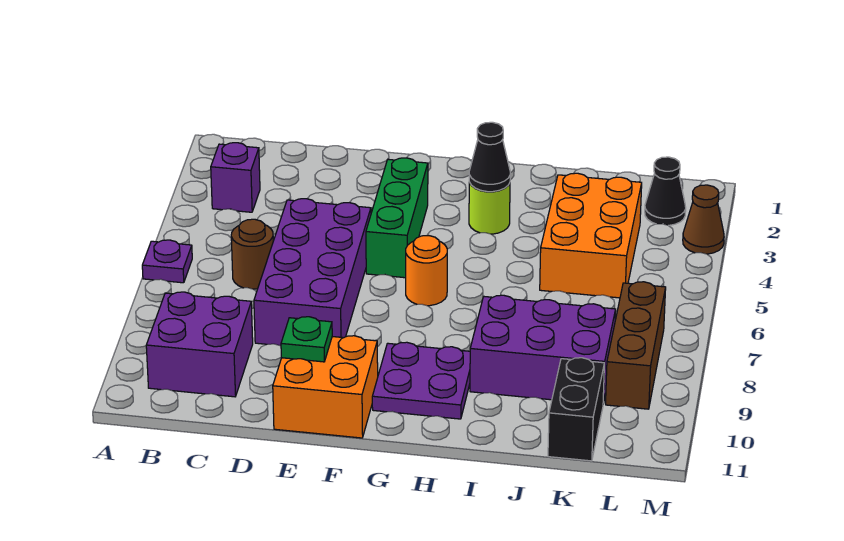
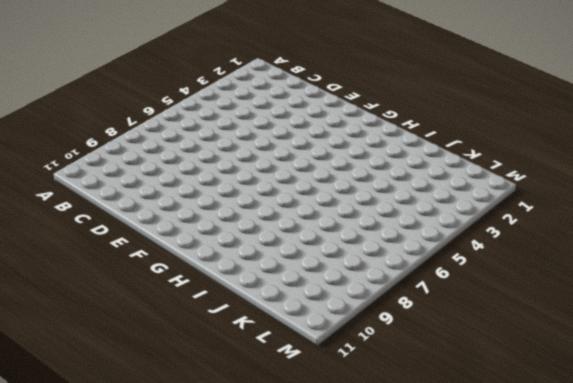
none -> purple 1x1 plate [142,240,192,283]
none -> purple 1x1 brick [211,143,260,212]
none -> purple 2x2 brick [146,292,253,397]

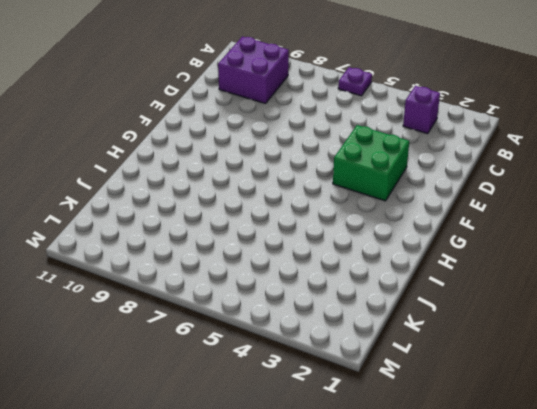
green 2x2 brick [333,125,409,201] -> green 1x3 brick [366,158,428,278]
none -> brown 1x1 round brick [231,219,273,289]
none -> purple 2x4 brick [254,199,371,346]
none -> orange 2x2 brick [273,336,378,438]

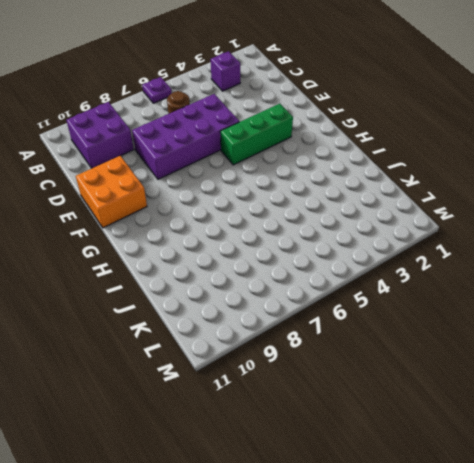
none -> orange 1x1 round brick [406,236,447,306]
none -> purple 2x2 plate [372,342,470,419]
none -> lime 1x1 round brick [469,182,510,234]

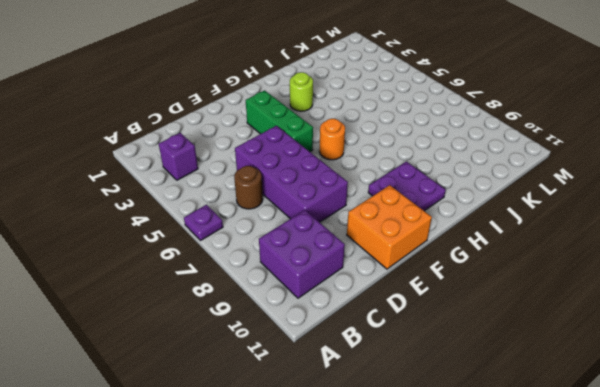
none -> purple 2x3 brick [470,295,616,404]
none -> orange 2x3 brick [540,173,642,298]
none -> black 1x2 brick [548,358,604,461]

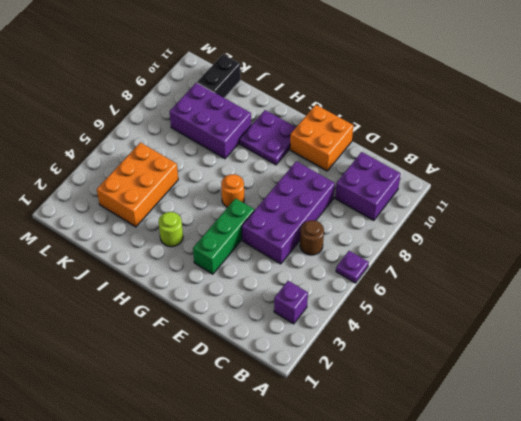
none -> black 1x1 cone [645,157,686,225]
none -> brown 1x3 brick [606,282,666,409]
none -> brown 1x1 cone [683,185,724,254]

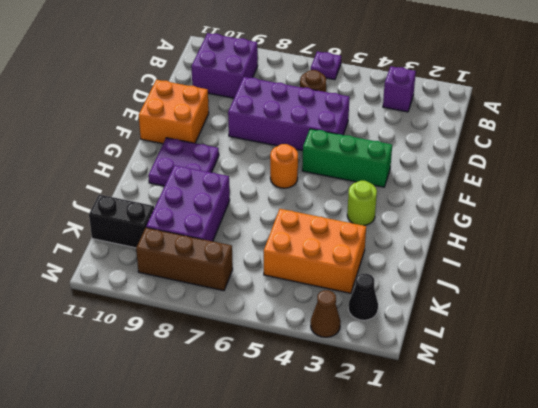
none -> green 1x1 plate [281,317,332,362]
none -> black 1x1 cone [469,122,510,192]

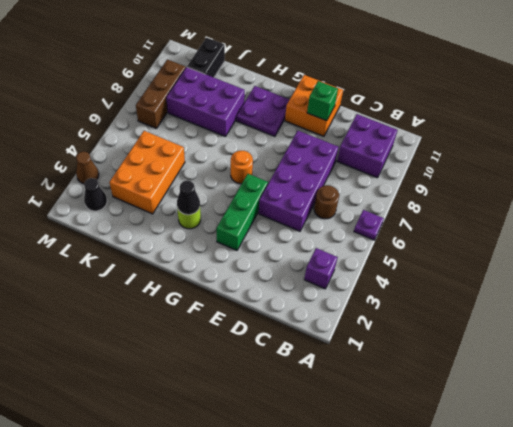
green 1x1 brick [307,81,338,121] -> green 1x1 plate [281,317,332,362]

